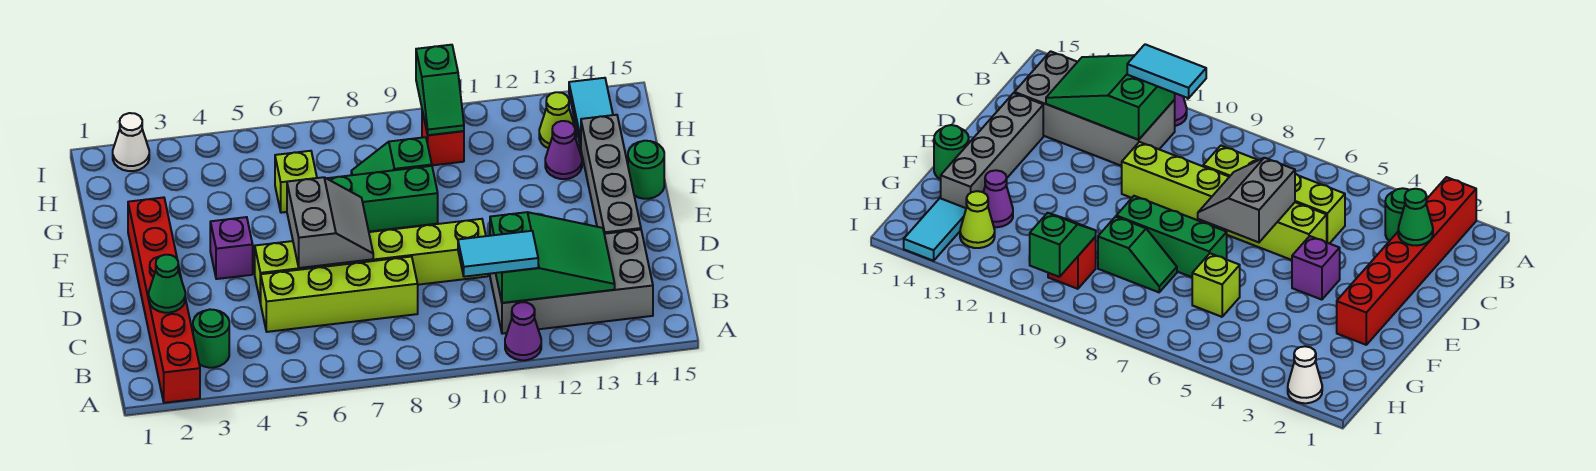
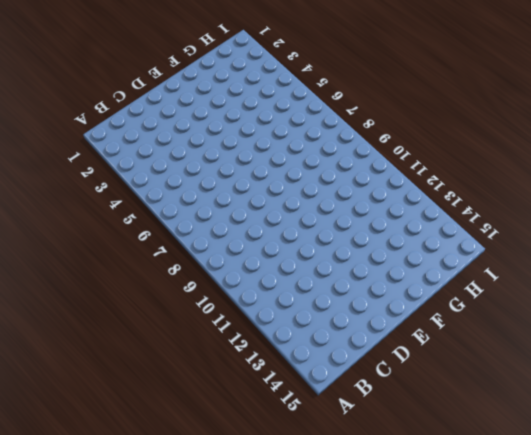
none -> red 1x6 brick [128,197,200,403]
none -> purple 1x1 cone [505,302,541,360]
none -> green 1x1 round brick [193,309,229,368]

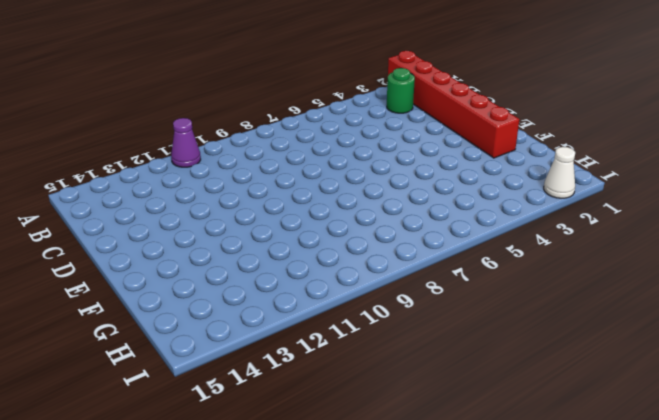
none -> grey 2x4 brick [490,230,653,334]
none -> lime 1x4 brick [261,257,418,332]
none -> lime 1x6 brick [255,219,488,303]

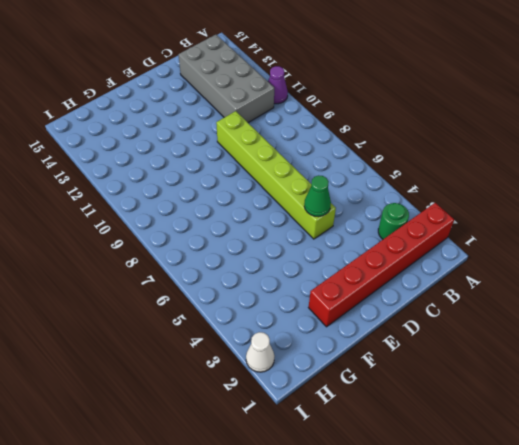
green 1x1 cone [304,175,331,217] -> green 1x1 cone moved to [149,255,185,313]
none -> lime 1x4 brick [261,257,418,332]
none -> grey 1x4 brick [581,115,641,234]
none -> purple 1x1 brick [210,217,253,279]

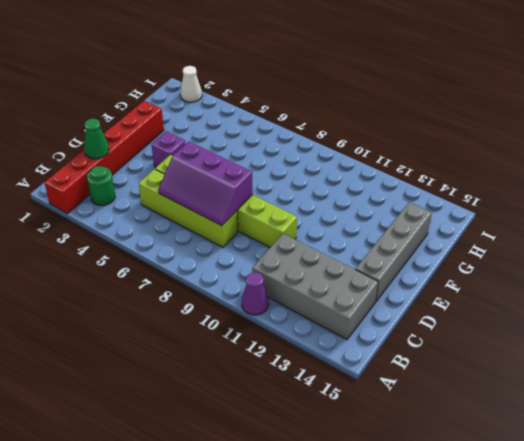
purple 2x3 slope [158,141,253,226] -> grey 2x2 slope [287,177,373,268]
none -> green 1x3 brick [327,166,438,232]
none -> green 1x1 round brick [628,141,664,199]
none -> lime 1x1 brick [275,151,317,213]

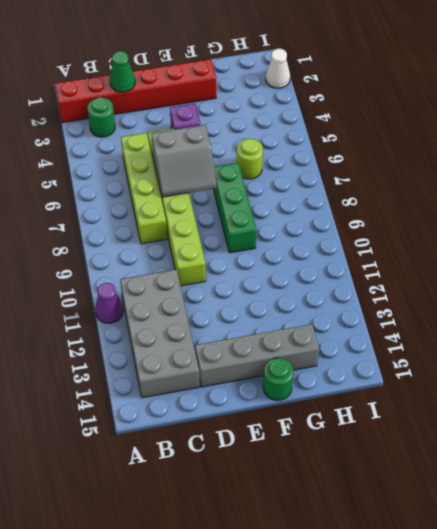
lime 1x1 round brick [236,139,263,179] -> lime 1x1 brick [275,151,317,213]
none -> green 1x2 slope [351,137,432,175]
none -> purple 1x1 cone [545,121,582,179]
none -> red 1x1 brick [422,111,464,165]

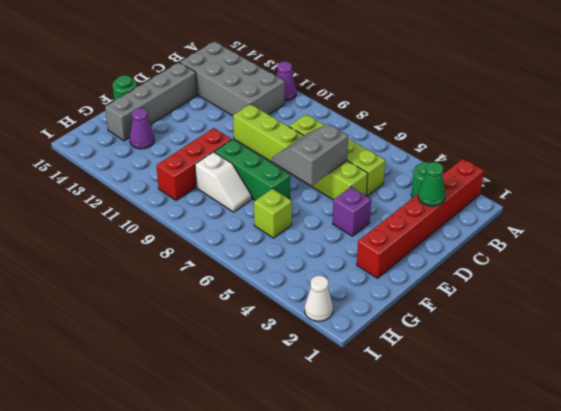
red 1x3 brick [157,128,232,201] -> red 1x1 brick [422,111,464,165]
white 1x2 slope [195,152,252,212] -> green 1x2 slope [351,137,432,175]
none -> lime 1x1 cone [539,92,576,148]
none -> cyan 1x2 tile [569,78,613,147]
none -> green 2x3 slope [490,212,615,303]

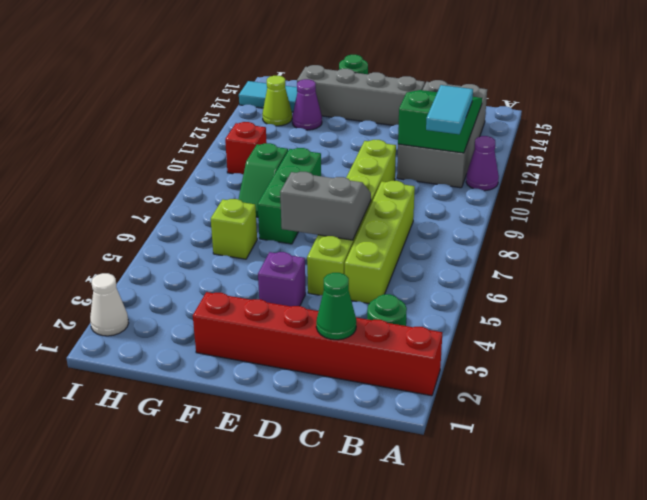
none -> green 1x2 slope [416,45,464,135]

